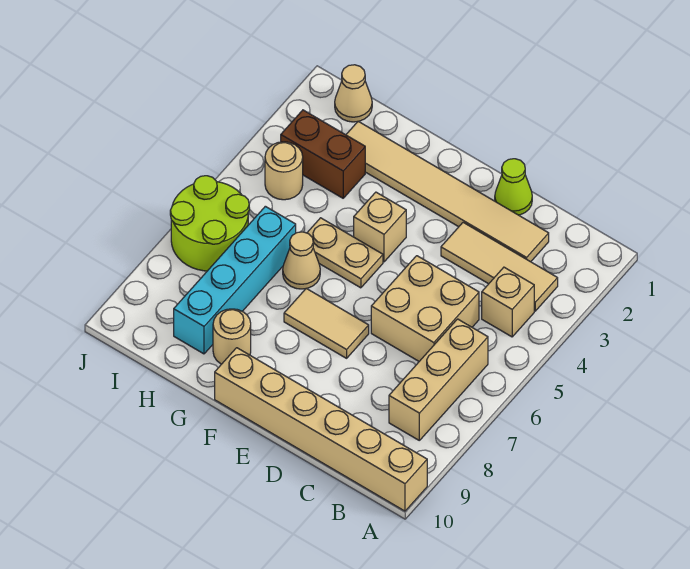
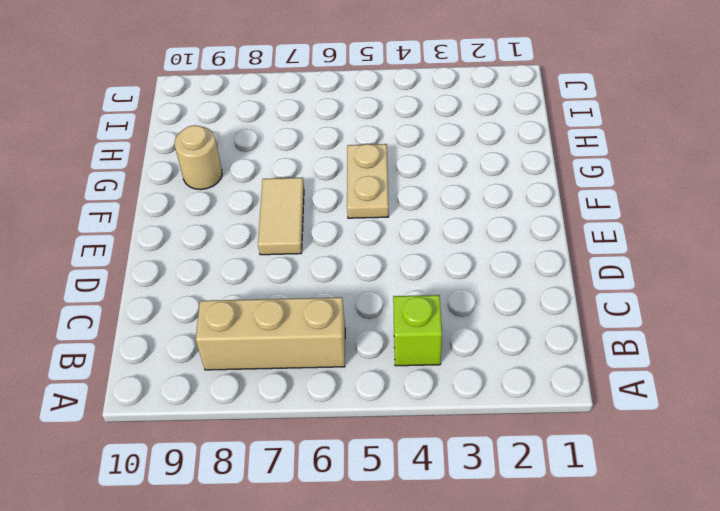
lime 1x1 brick [393,295,442,366] -> tan 1x1 brick [482,267,534,337]
none -> tan 1x6 brick [215,348,427,511]
none -> tan 1x3 tile [441,222,558,311]
none -> tan 1x6 tile [346,121,549,262]

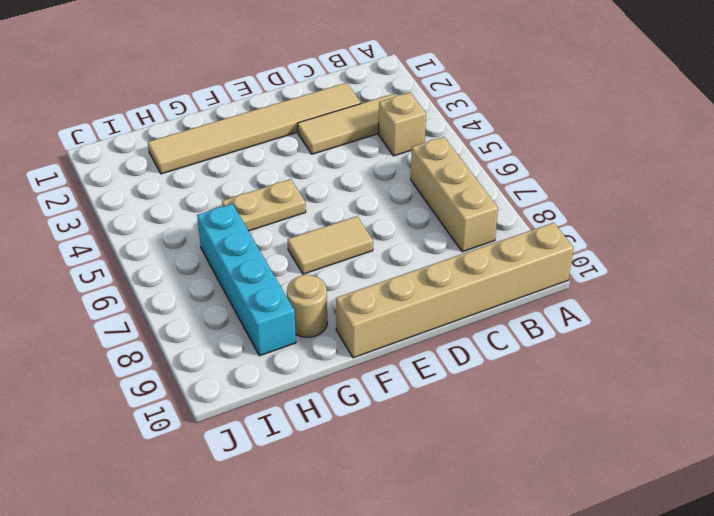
none -> tan 2x2 brick [371,256,479,361]
none -> lime 1x1 cone [495,159,532,215]
none -> tan 1x1 brick [354,192,406,262]

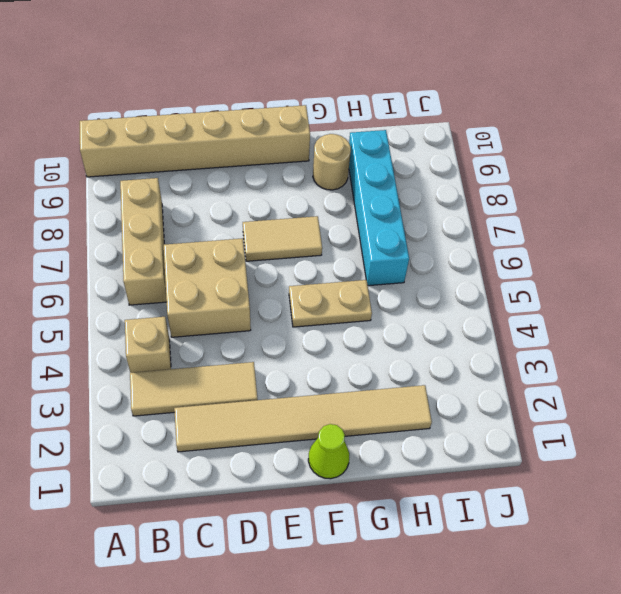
lime 1x1 cone [308,424,349,479] -> lime 1x1 cone moved to [495,159,532,215]
none -> tan 1x1 brick [354,192,406,262]
none -> tan 1x1 cone [283,232,320,289]
none -> brown 1x2 brick [281,110,365,198]

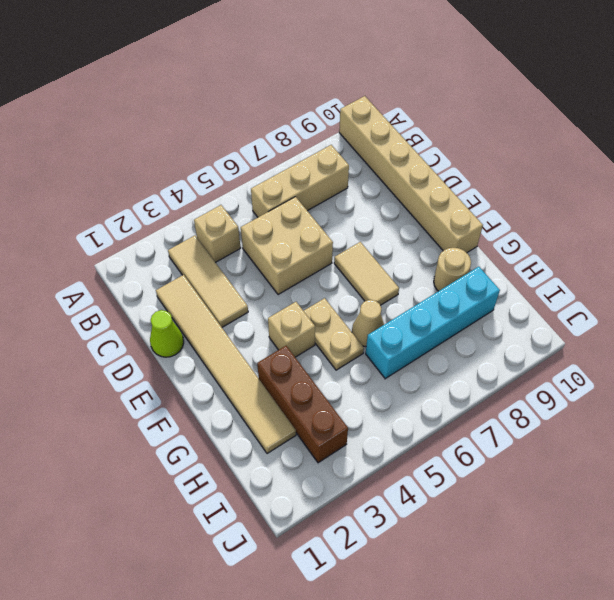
brown 1x3 brick [257,346,348,463] -> brown 1x2 brick [281,110,365,198]
none -> tan 1x1 cone [335,65,372,122]
none -> tan 1x1 round brick [265,142,303,200]
none -> lime 2x2 round brick [170,176,249,271]

